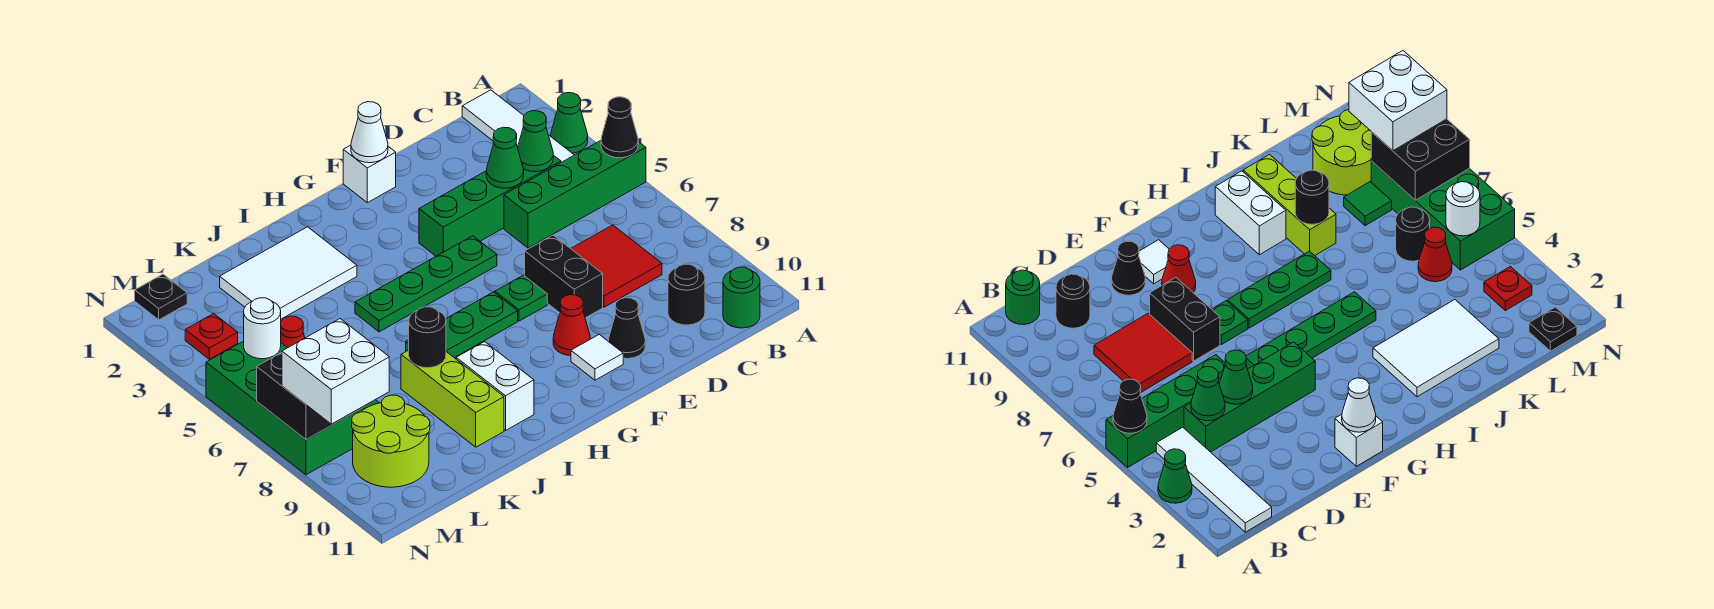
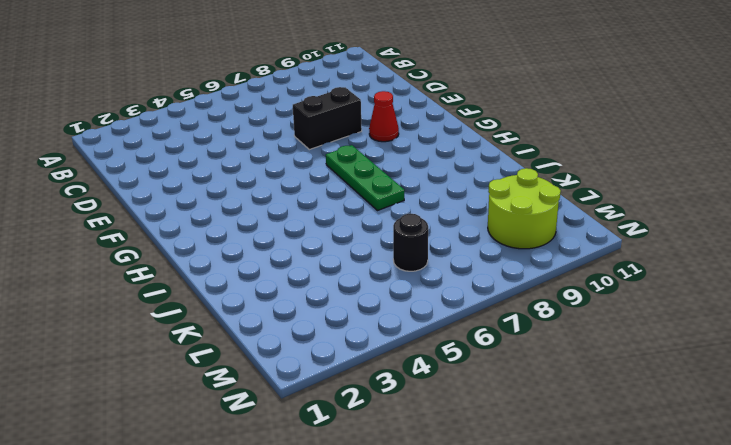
none -> green 1x1 cone [551,93,588,153]
none -> green 1x4 brick [504,141,646,248]
none -> white 1x4 tile [462,90,574,162]
none -> green 1x1 round brick [723,267,760,328]

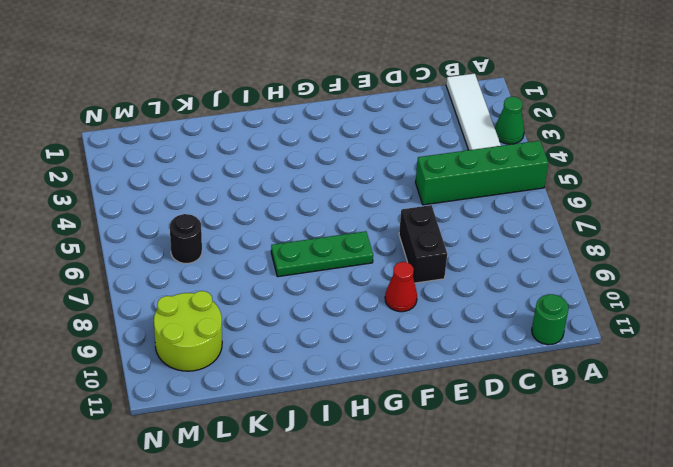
none -> green 1x4 brick [419,155,561,256]
none -> red 2x2 tile [571,225,662,307]
none -> black 1x1 round brick [668,264,705,325]
none -> black 1x1 cone [608,298,645,359]

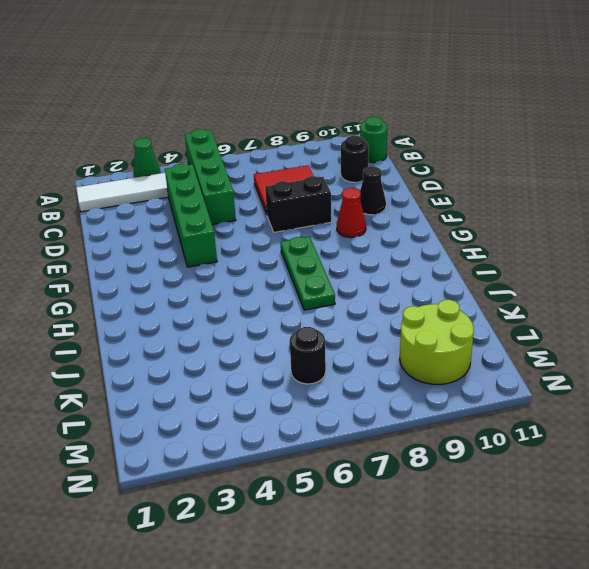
none -> white 1x1 brick [343,145,396,203]
none -> green 1x4 plate [355,236,497,332]
none -> green 1x1 plate [495,275,547,321]
none -> white 1x1 tile [571,335,623,380]

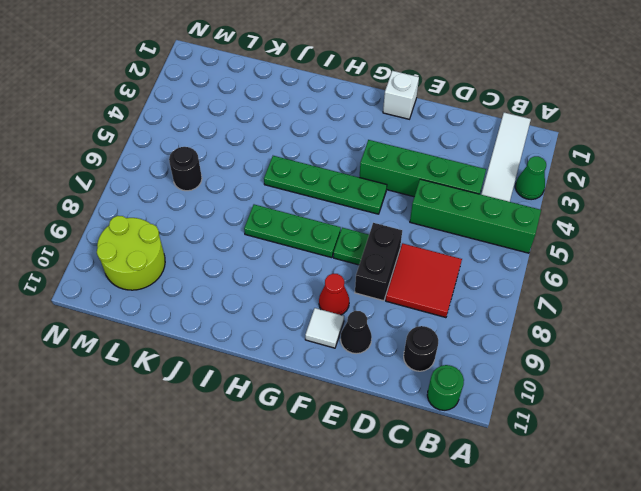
none -> white 2x3 tile [220,227,357,319]
none -> white 1x2 brick [456,342,534,430]
none -> lime 1x3 brick [401,350,504,447]
none -> red 1x1 cone [281,316,305,348]

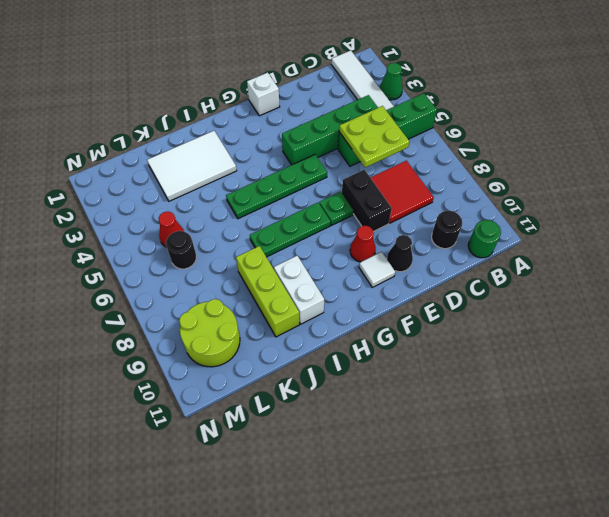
lime 2x2 plate [339,106,409,167] -> none
none -> green 1x1 tile [1344,182,1392,226]
none -> black 1x1 plate [135,274,187,320]
none -> red 1x1 plate [185,314,238,359]
none -> green 2x4 brick [206,341,364,475]

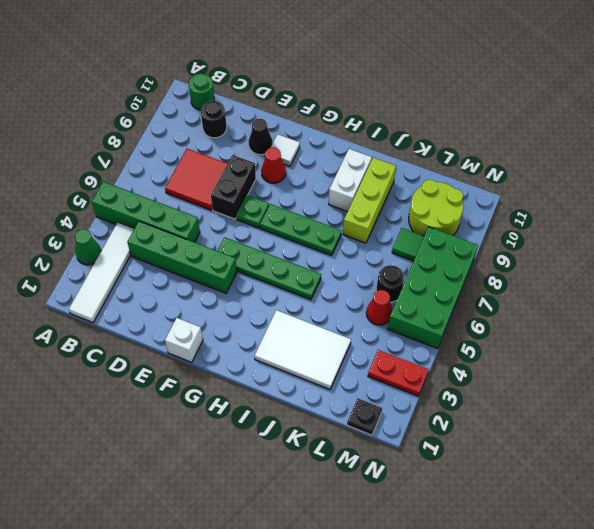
red 1x2 plate [368,350,429,396] -> red 1x1 plate [185,314,238,359]
none -> black 1x1 cone [601,97,638,158]
none -> green 1x1 cone [517,111,553,172]
none -> green 1x1 cone [486,127,524,188]
none -> white 1x1 cone [351,102,388,163]

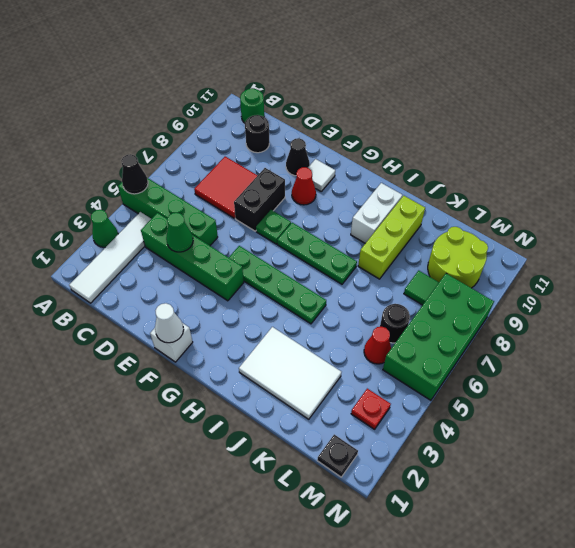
none -> green 1x1 cone [517,111,553,172]
none -> black 1x1 round brick [409,307,446,368]
none -> white 1x1 round brick [244,298,281,359]
none -> black 2x2 brick [257,353,364,440]

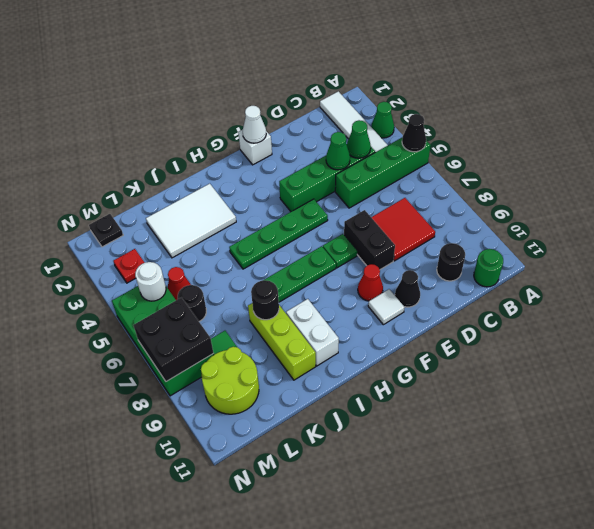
none -> white 2x2 brick [282,319,389,424]

